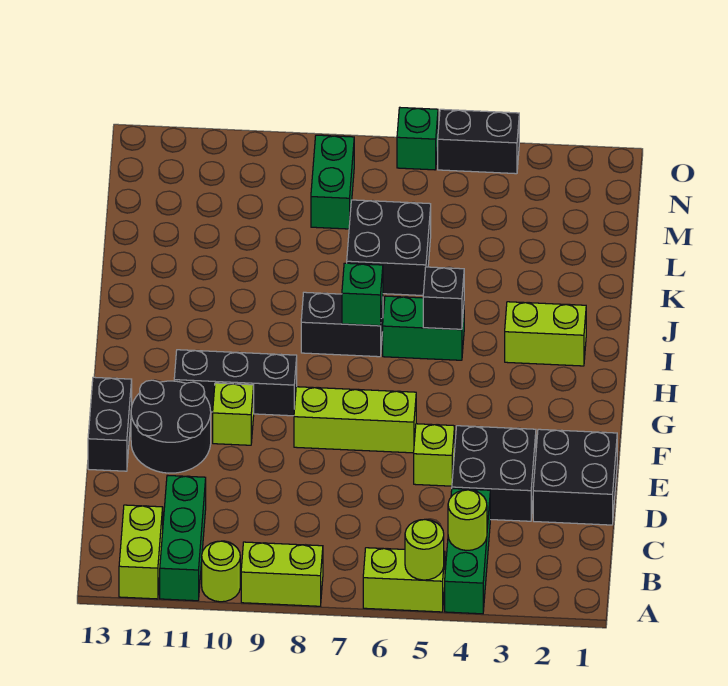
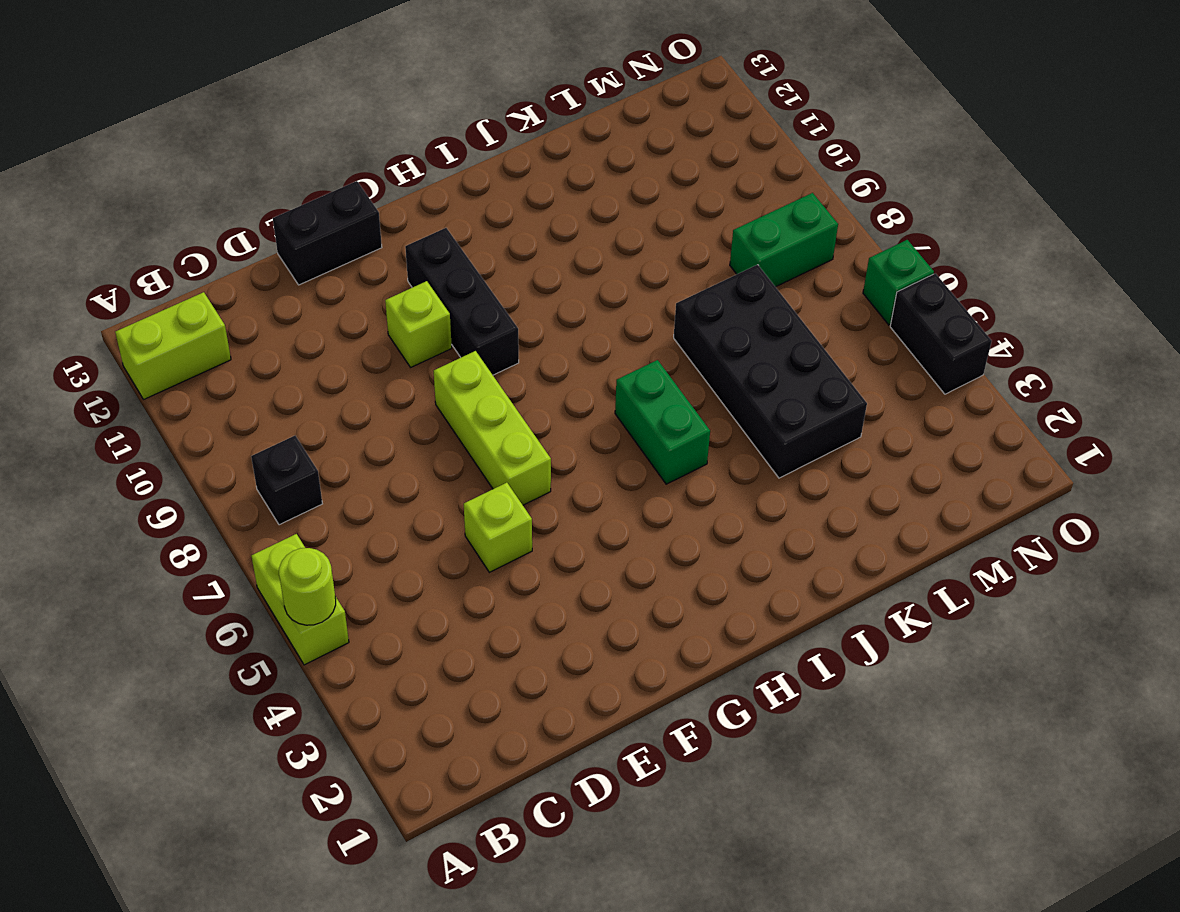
black 1x1 brick [251,436,322,525] -> black 1x1 brick moved to [423,267,464,329]
black 2x4 brick [674,265,867,478] -> black 2x2 brick [347,200,431,295]
none -> green 1x3 brick [445,489,490,614]
none -> lime 1x2 brick [241,542,323,606]
none -> lime 1x1 round brick [202,541,240,602]

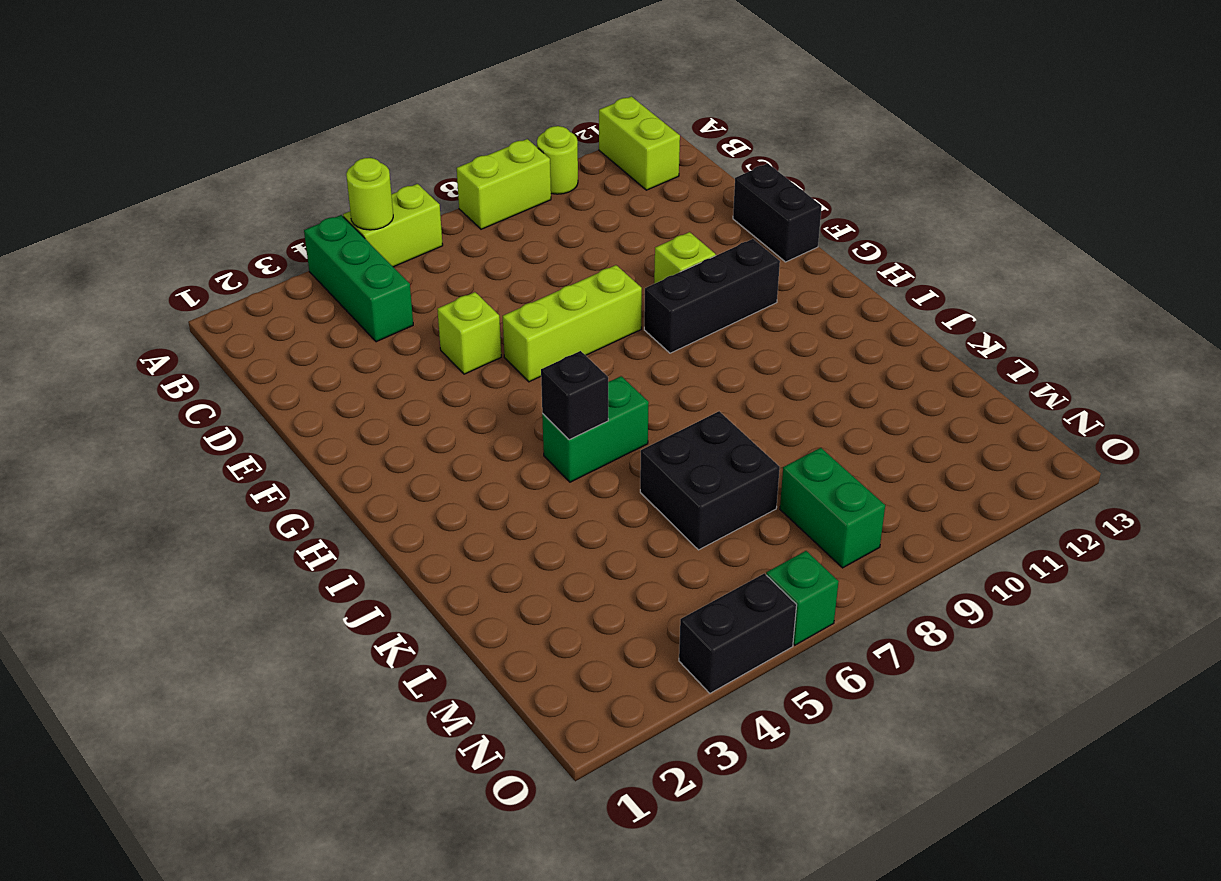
none -> green 1x3 brick [160,475,206,601]
none -> black 2x2 brick [533,429,617,525]
none -> black 2x2 brick [452,426,536,521]

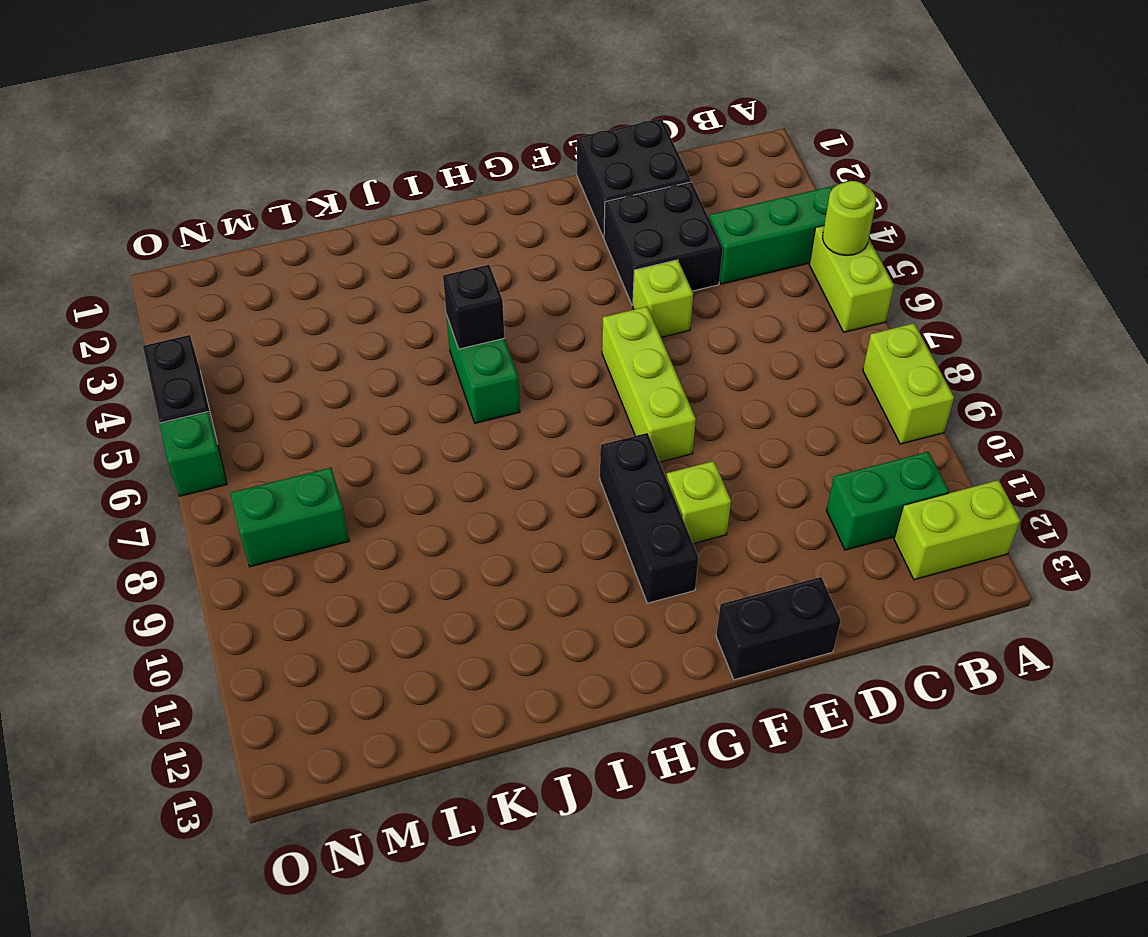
green 1x2 brick [826,452,949,550] -> green 1x3 brick [160,475,206,601]
none -> lime 1x1 round brick [202,541,240,602]
none -> black 2x2 round brick [131,380,211,473]
none -> lime 1x2 brick [505,302,586,366]

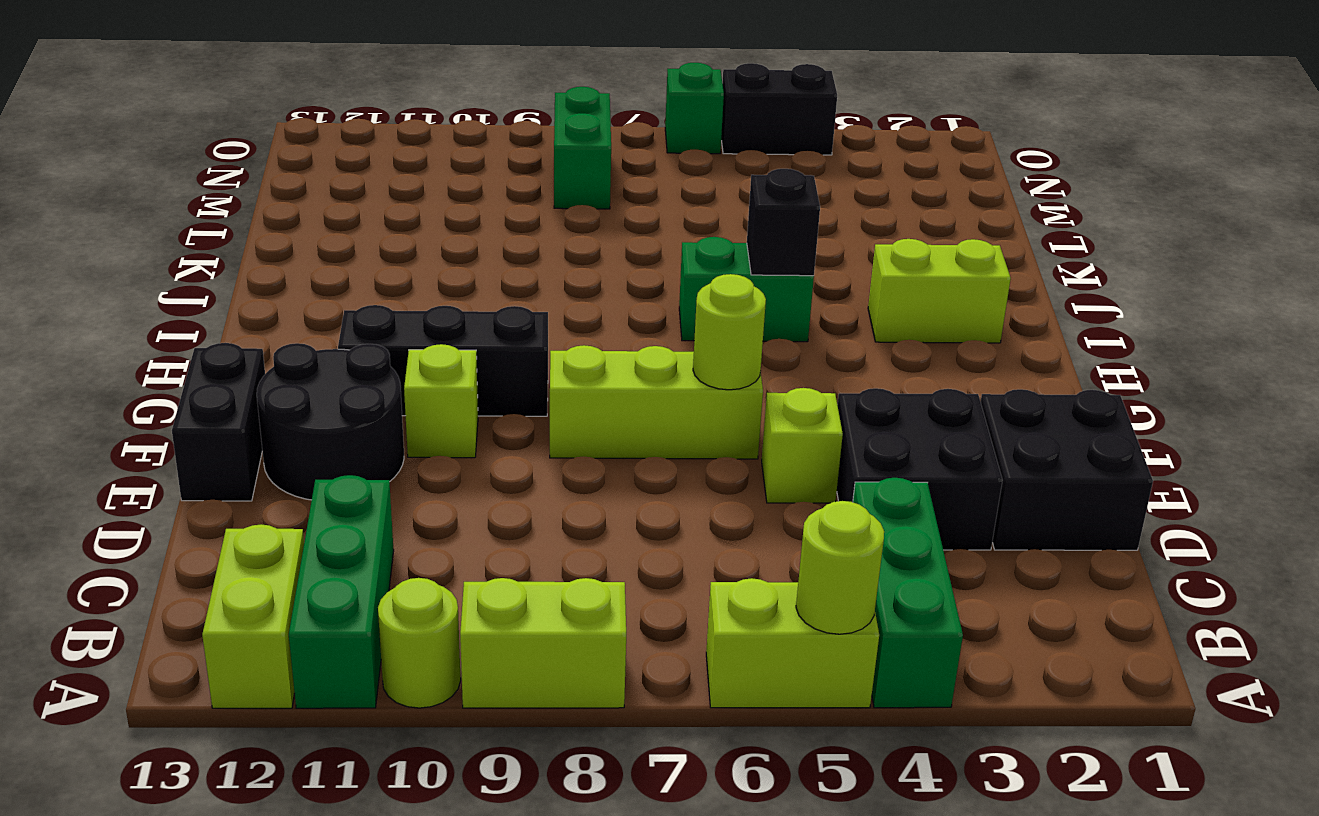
lime 1x1 round brick [693,274,766,390] -> lime 1x1 round brick moved to [448,490,487,550]
none -> black 1x2 brick [301,292,383,357]
none -> black 2x2 brick [347,200,431,295]
none -> green 1x1 brick [342,263,383,326]

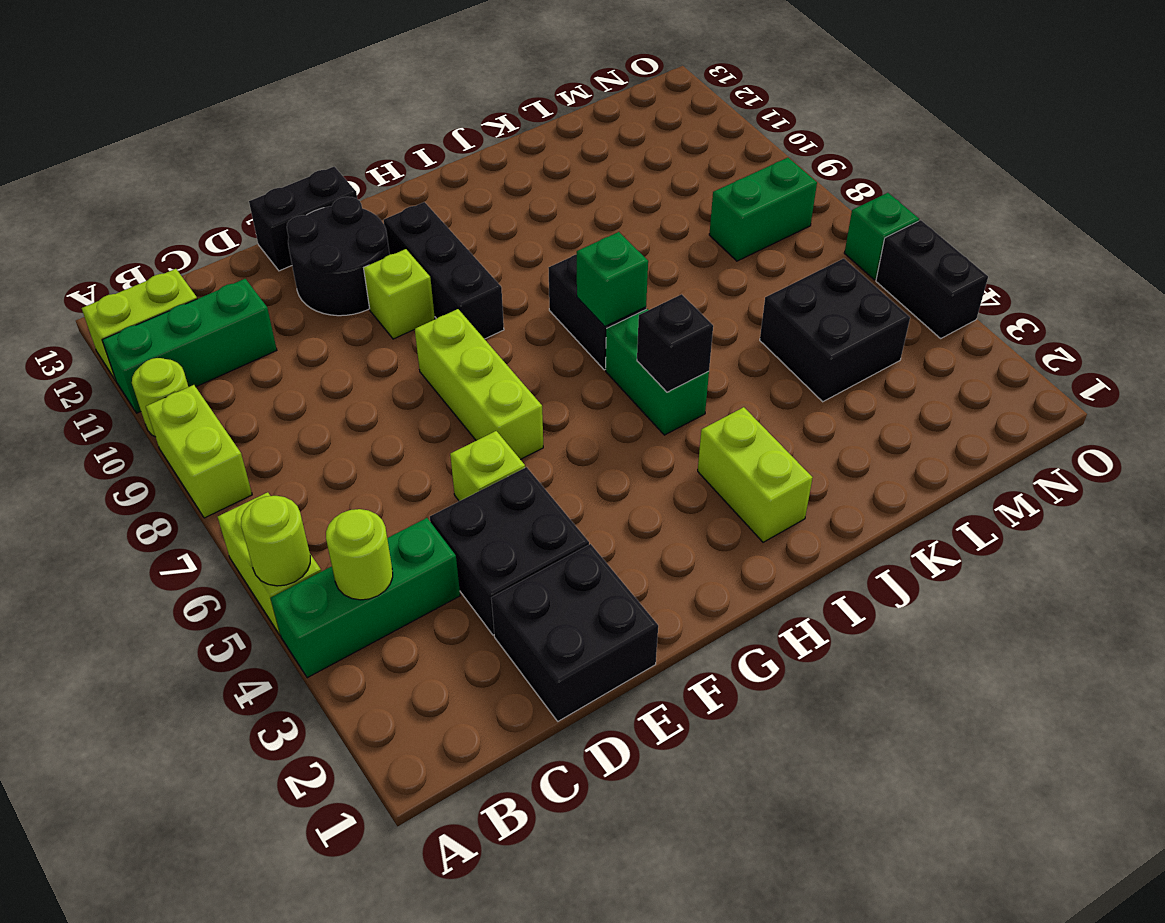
black 2x2 brick [760,258,910,402] -> black 2x2 brick moved to [347,200,431,295]

